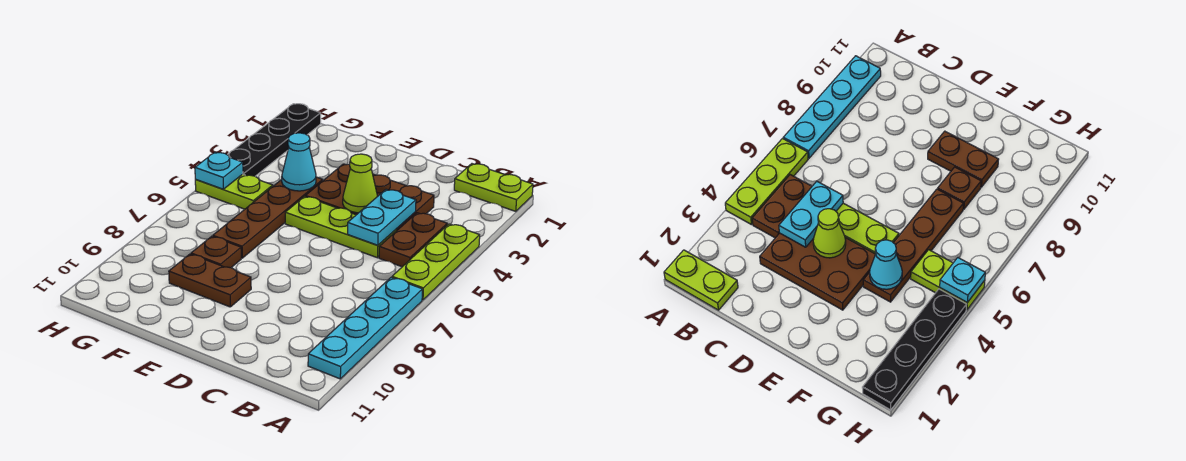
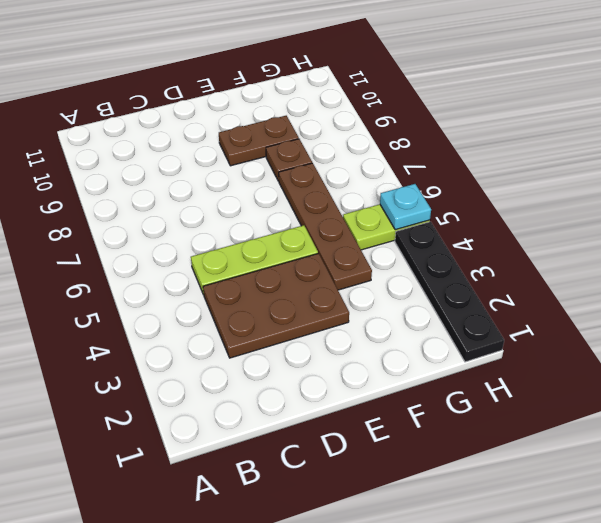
none -> lime 1x2 plate [454,164,533,211]
none -> lime 1x3 plate [392,224,480,300]
none -> cyan 1x4 plate [308,277,423,379]

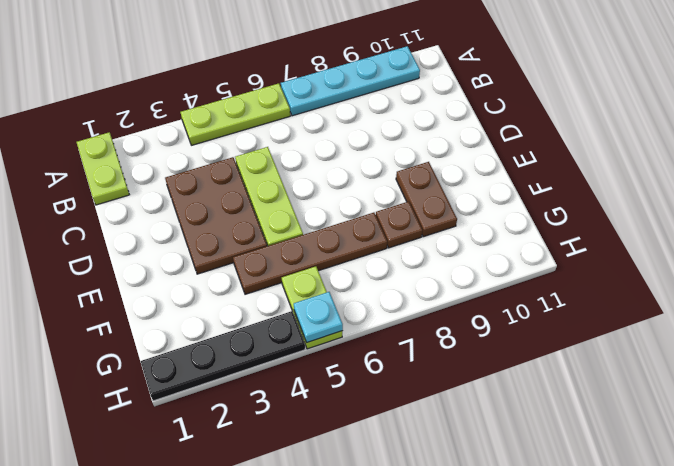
none -> brown 1x2 plate [379,213,447,267]
none -> cyan 1x2 plate [348,189,416,245]
none -> lime 1x1 cone [343,154,378,213]

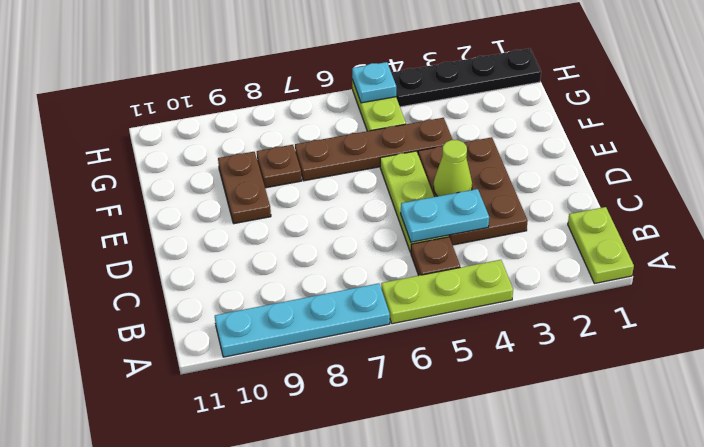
brown 1x1 plate [411,237,460,276] -> brown 1x2 plate [379,213,447,267]
none -> cyan 1x1 cone [282,133,316,191]

